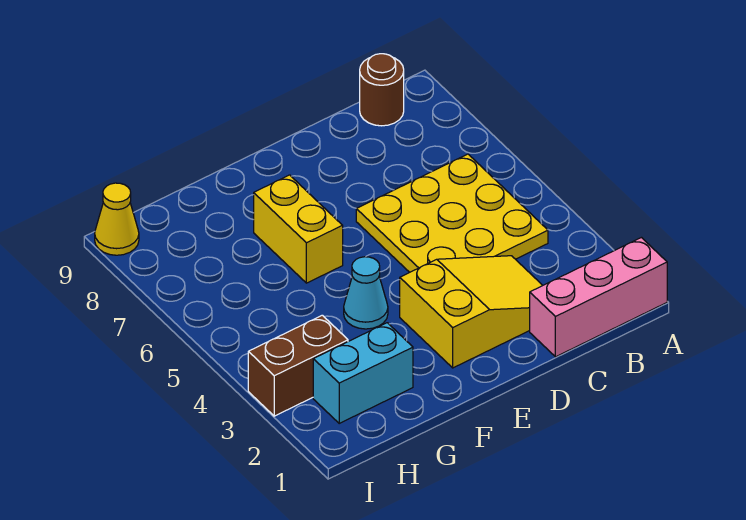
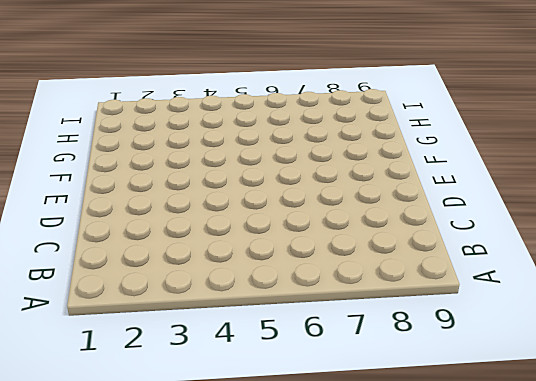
none -> pink 1x3 brick [530,238,667,357]
none -> yellow 3x3 plate [356,154,548,272]

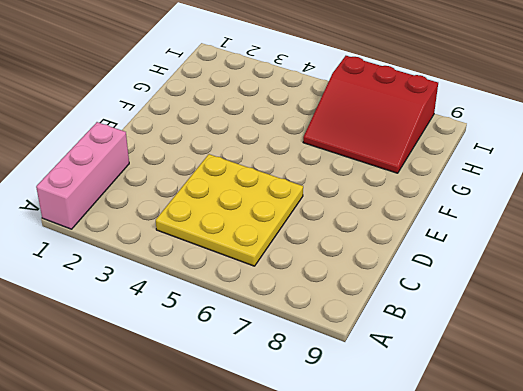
red 3x3 slope [303,56,438,173] -> none
none -> brown 1x1 round brick [360,54,404,126]
none -> yellow 2x3 slope [400,256,543,368]

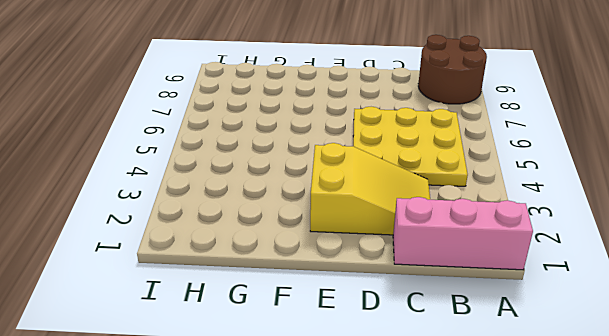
brown 2x2 round brick [418,35,487,104] -> brown 1x1 round brick [360,54,404,126]
none -> cyan 1x1 cone [344,257,388,329]
none -> yellow 1x2 brick [254,175,343,283]

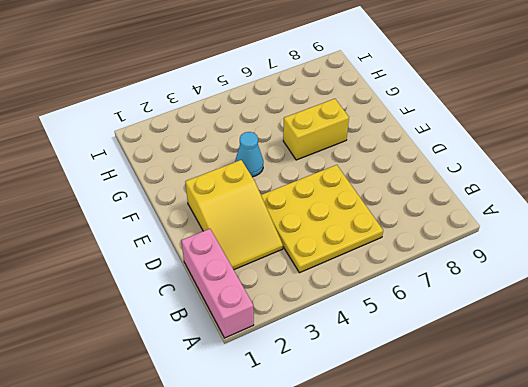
none -> brown 1x1 round brick [360,54,404,126]
none -> cyan 1x2 brick [313,323,413,423]

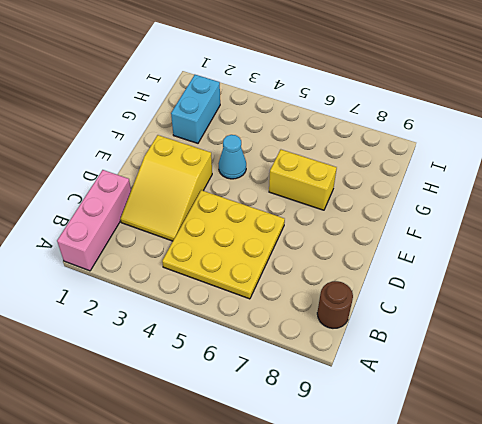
none -> brown 1x2 brick [248,315,348,416]
none -> yellow 1x1 cone [95,183,139,255]

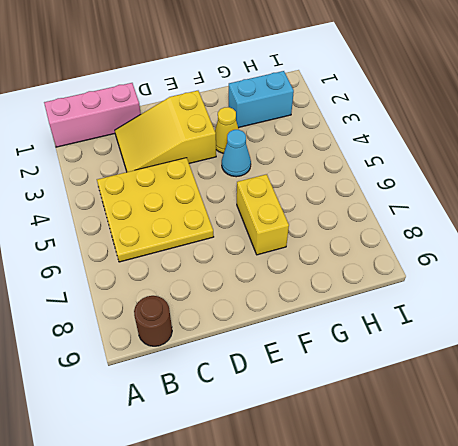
yellow 1x1 cone [215,107,239,153] -> yellow 1x1 cone moved to [95,183,139,255]
none -> brown 1x2 brick [248,315,348,416]

